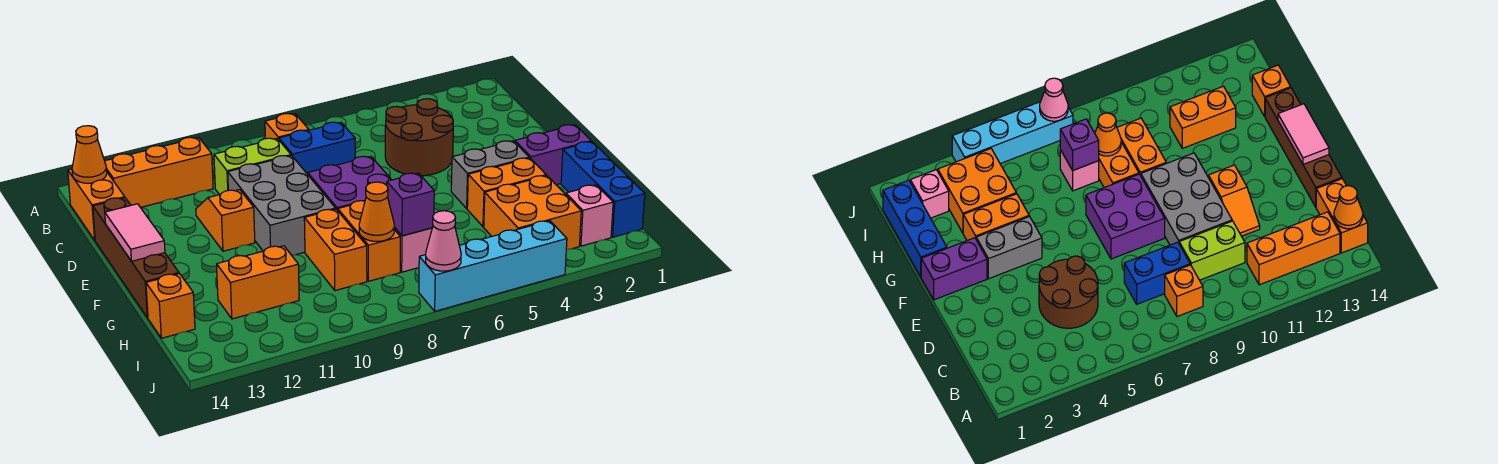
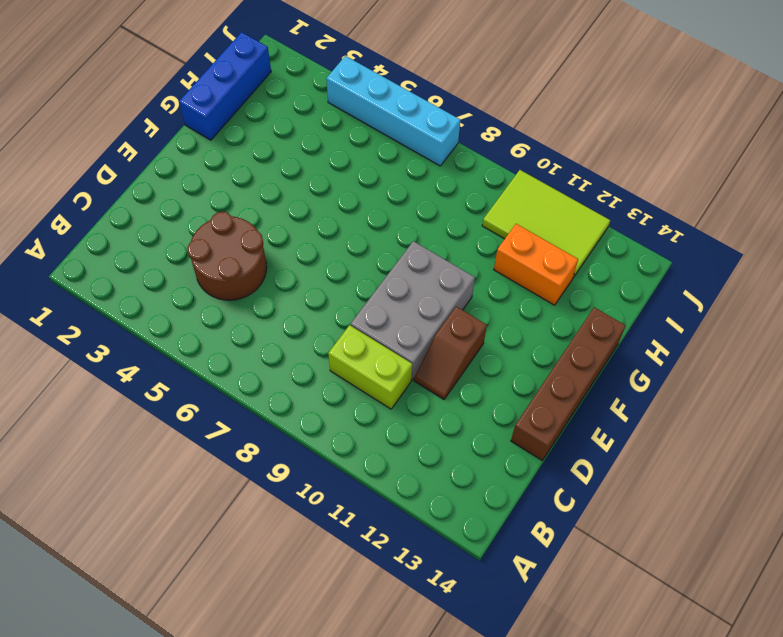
brown 1x2 slope [414,307,487,399] -> orange 1x2 slope [196,190,255,251]
lime 2x3 tile [482,170,610,278] -> none
none -> orange 1x1 brick [265,113,309,140]
none -> orange 1x3 brick [105,137,213,207]
none -> orange 1x2 brick [68,169,125,240]

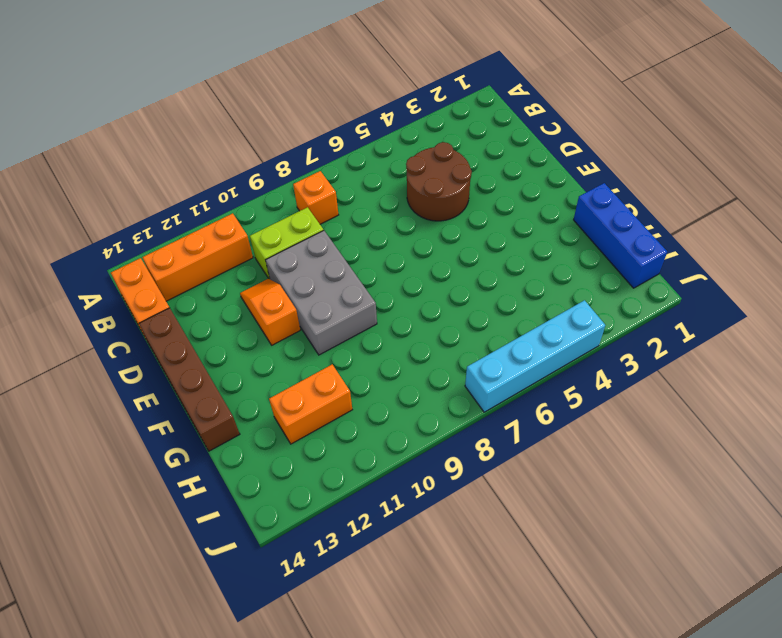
none -> blue 1x2 brick [279,122,355,174]
none -> purple 2x2 brick [308,156,391,211]
none -> purple 1x2 brick [515,125,591,185]

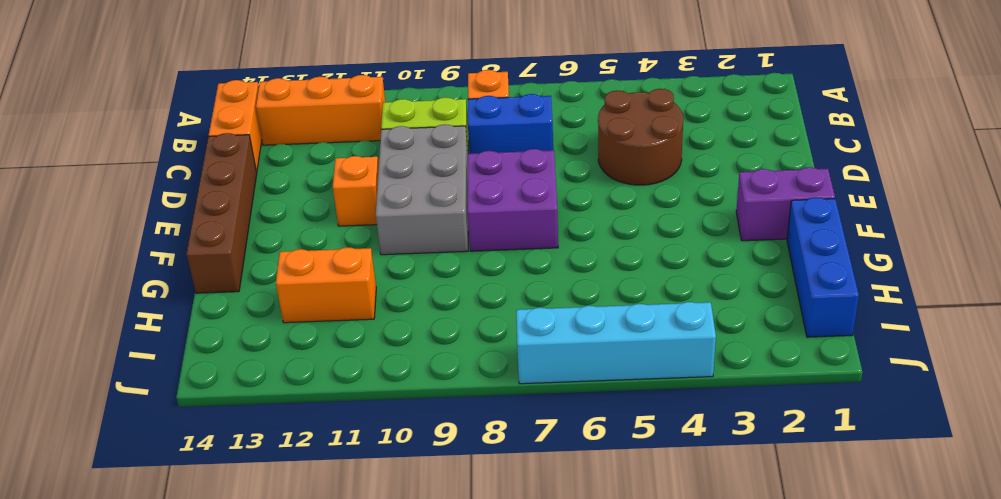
none -> grey 1x2 brick [451,141,529,208]
none -> orange 1x2 brick [467,158,546,227]
none -> orange 1x2 brick [338,201,400,281]

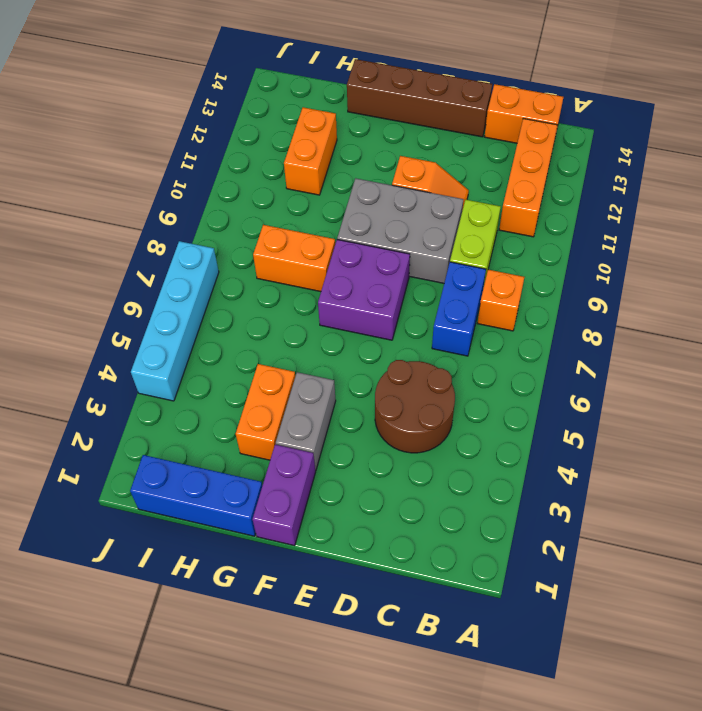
none -> orange 1x2 brick [304,209,367,291]
none -> orange 2x2 brick [484,176,581,250]
none -> pink 1x1 brick [394,227,432,272]

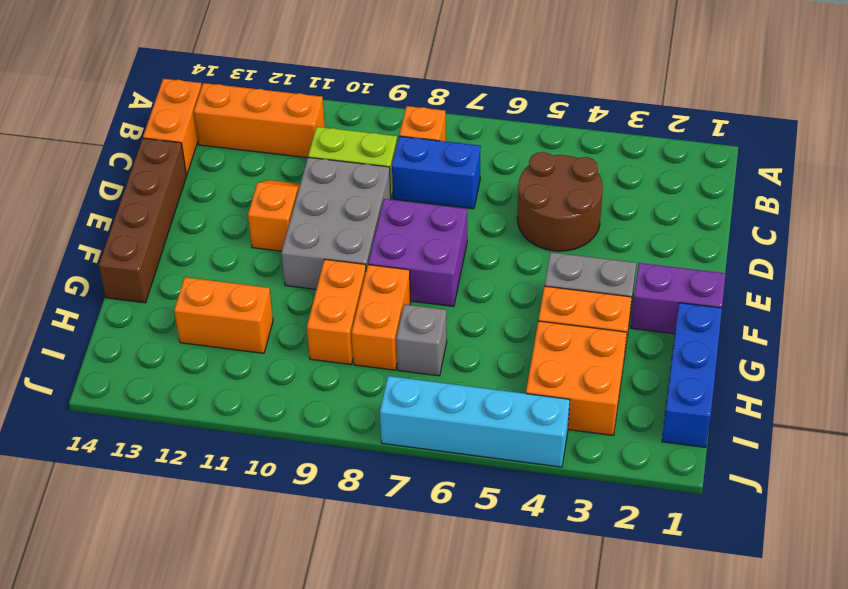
grey 1x1 brick [396,304,447,376] -> pink 1x1 brick [394,227,432,272]
none -> orange 1x1 brick [146,274,195,338]
none -> pink 1x1 brick [566,185,613,246]
none -> orange 1x1 cone [72,126,107,183]

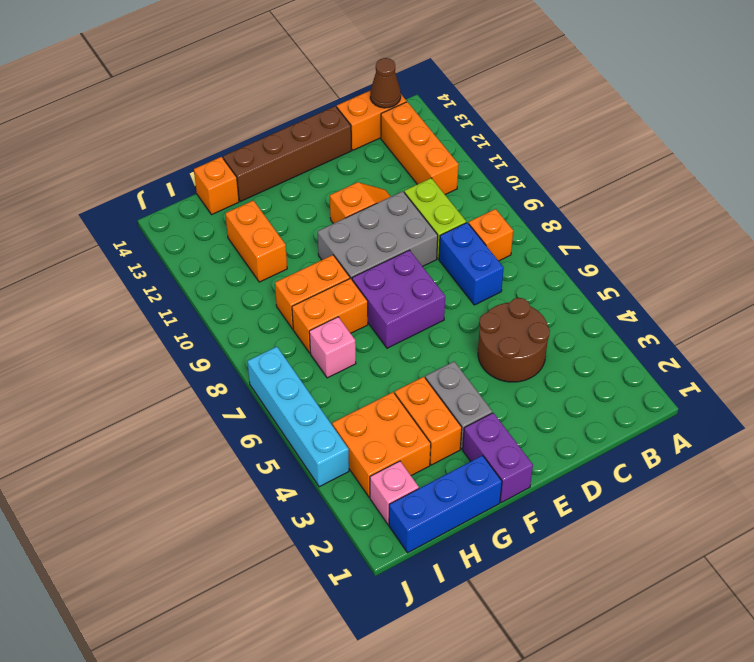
brown 1x1 cone [370,58,401,108] -> orange 1x1 cone [72,126,107,183]
none -> pink 1x2 tile [105,204,165,261]
none -> purple 1x1 brick [387,173,434,236]
none -> orange 1x1 cone [359,182,394,241]

